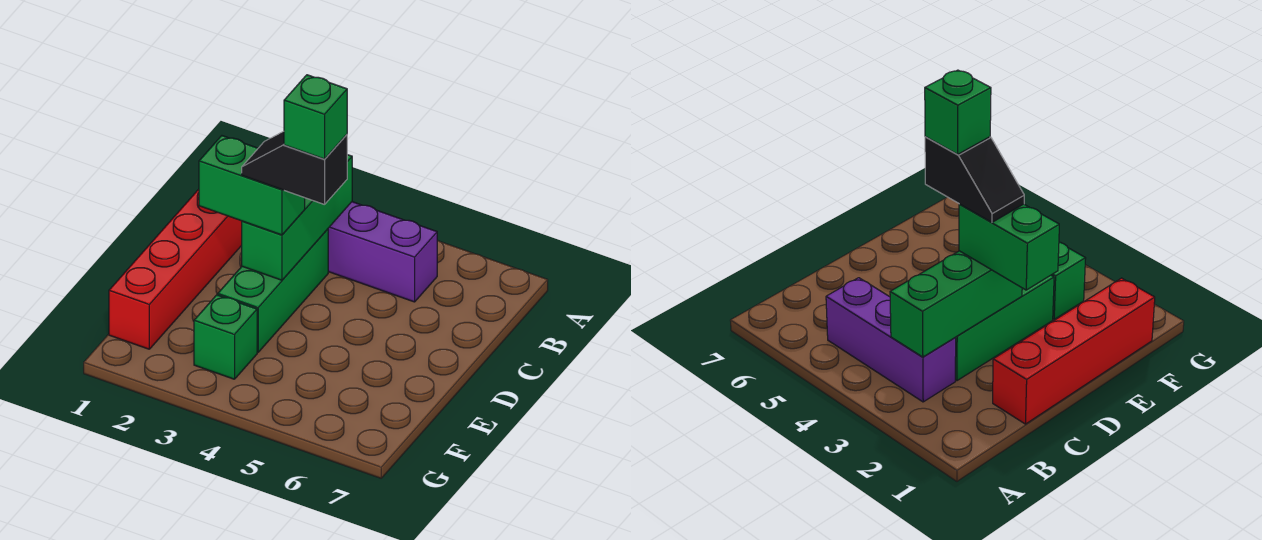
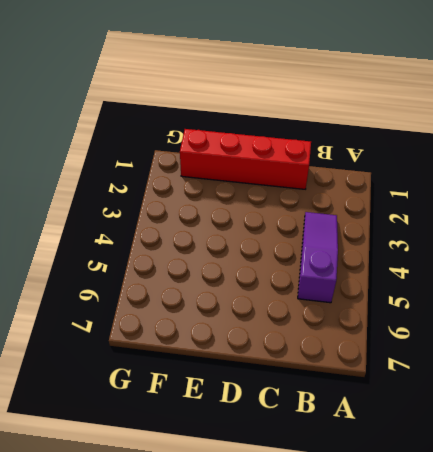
purple 1x3 slope [298,212,338,303] -> purple 1x3 brick [328,202,437,302]
none -> green 1x3 brick [218,229,328,352]
none -> green 1x1 brick [194,295,257,379]

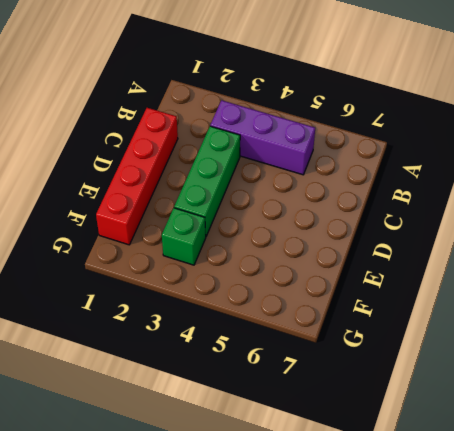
none -> green 1x3 brick [242,155,352,280]
none -> green 1x2 brick [199,136,305,235]

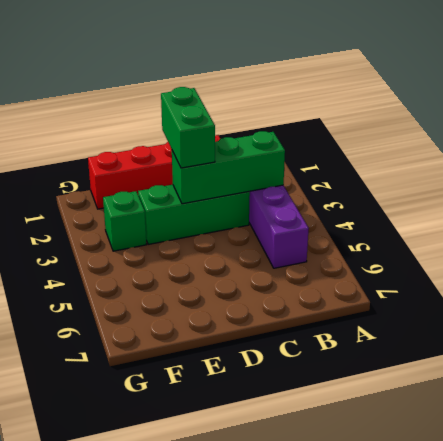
none -> black 1x2 slope [242,131,347,205]
none -> green 1x1 brick [284,75,347,159]

